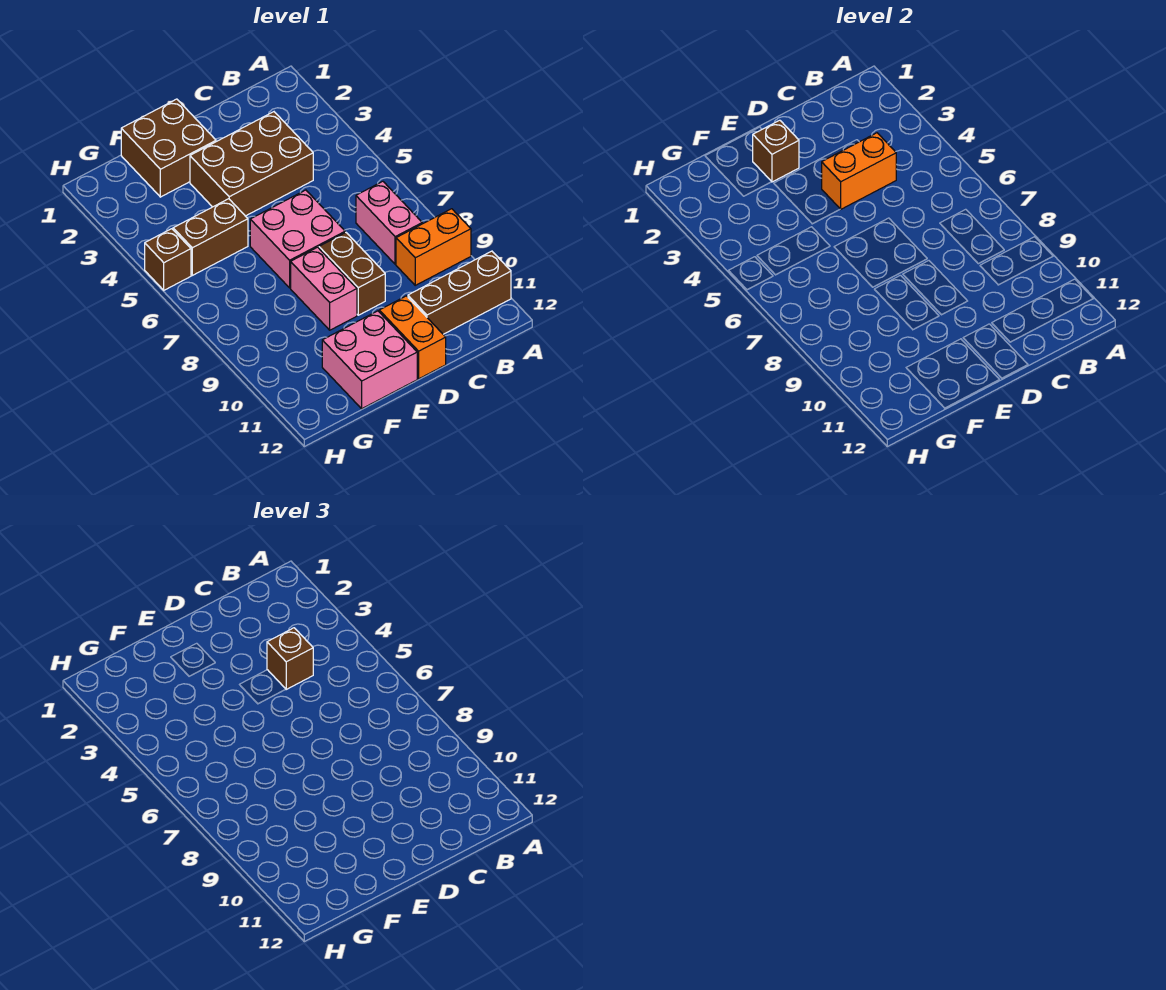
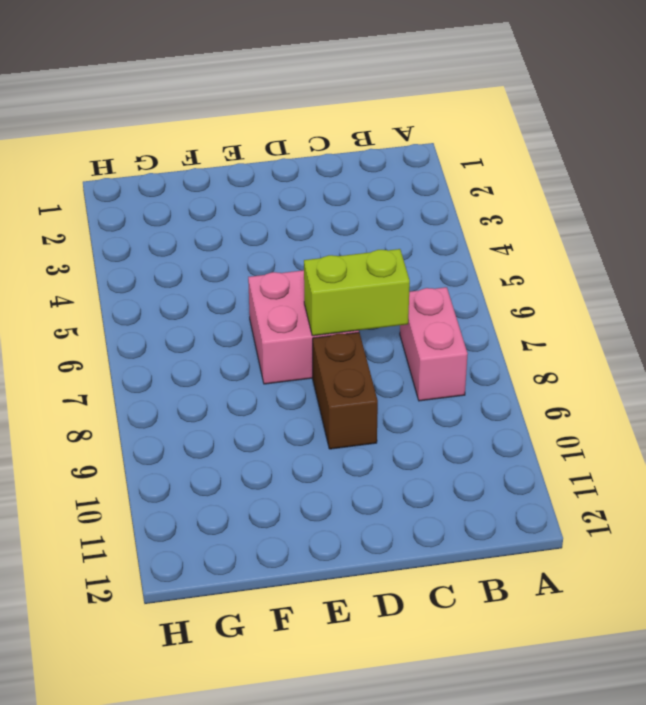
lime 1x2 brick [304,249,410,336] -> none
none -> orange 1x2 brick [396,209,471,285]
none -> brown 1x3 brick [408,251,511,334]
none -> brown 2x3 brick [190,112,313,216]

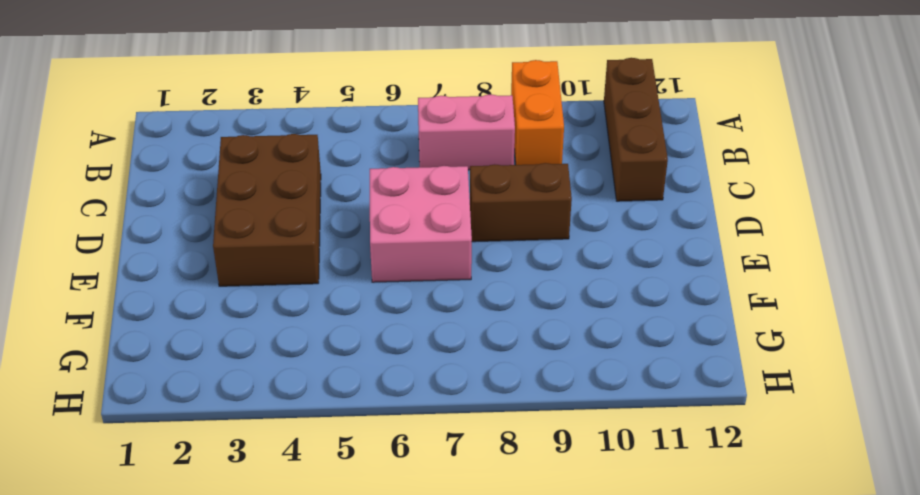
none -> orange 1x2 brick [379,296,446,379]
none -> brown 2x2 brick [121,99,216,197]
none -> pink 1x2 brick [291,247,357,330]

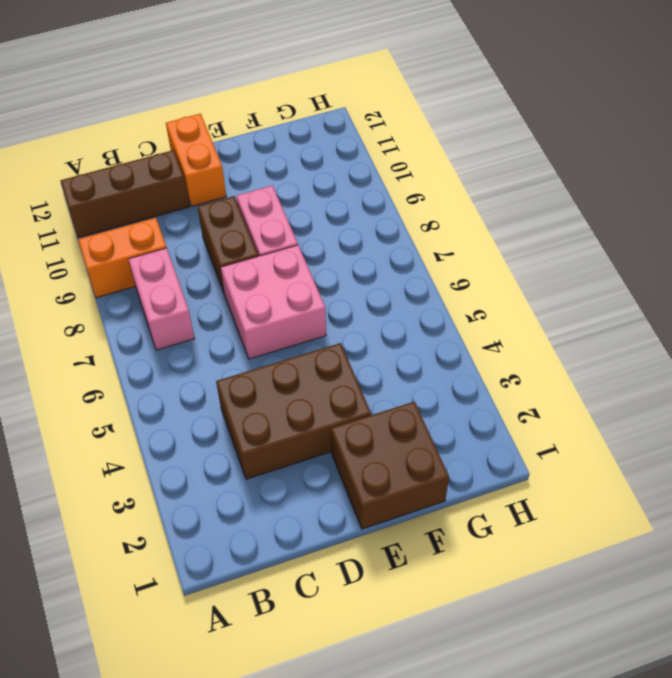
none -> pink 2x2 brick [322,311,417,409]
none -> brown 1x2 brick [173,199,248,275]
none -> brown 1x1 brick [145,229,191,290]

